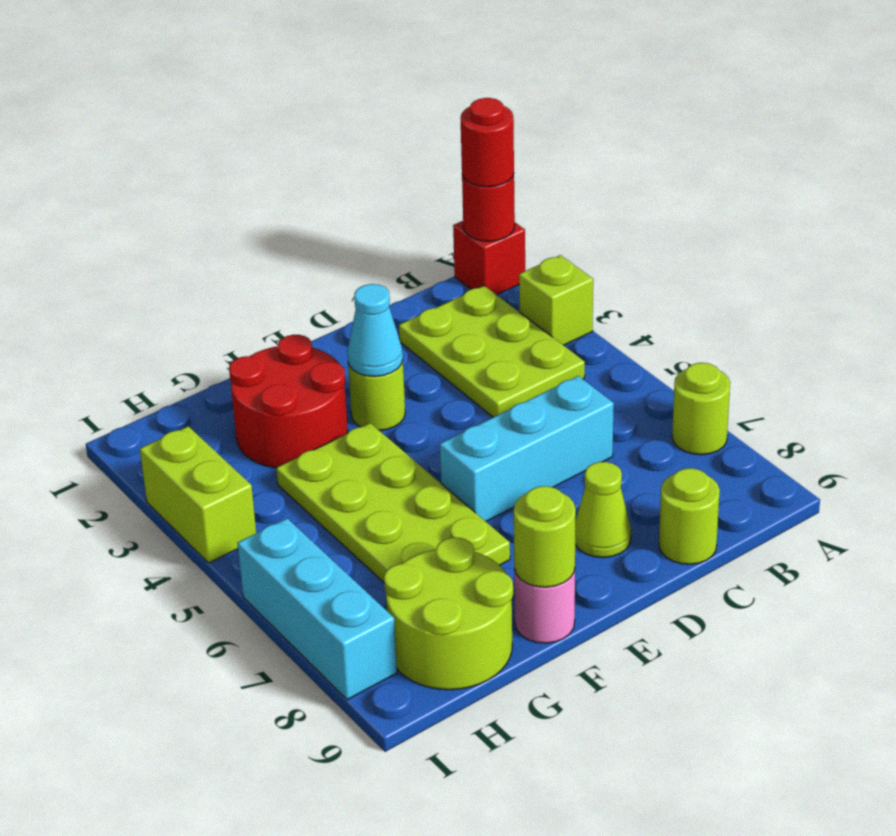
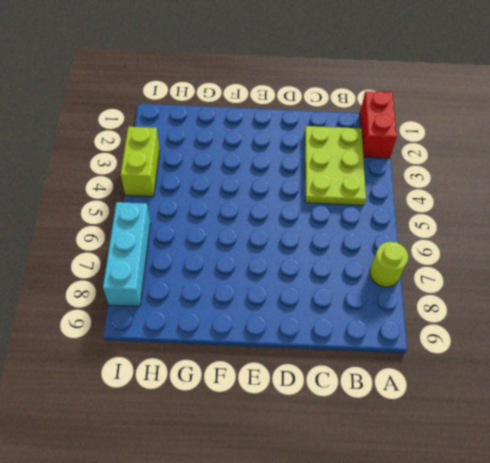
red 1x2 brick [360,91,397,158] -> red 1x1 brick [453,221,525,295]
none -> lime 1x1 brick [519,255,593,345]
none -> cyan 1x3 brick [440,376,614,521]
none -> lime 1x1 round brick [659,468,720,564]

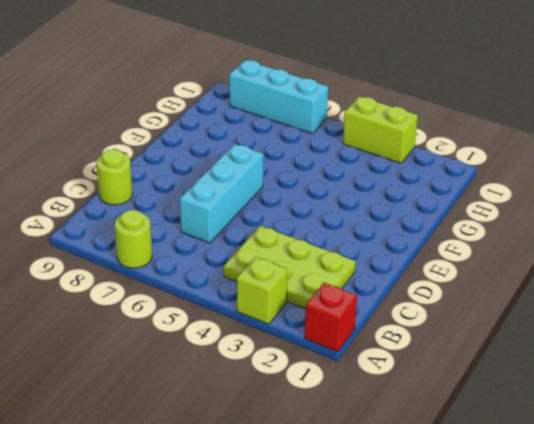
none -> lime 1x1 cone [575,462,631,558]
none -> lime 1x1 round brick [348,361,405,431]
none -> red 2x2 round brick [229,335,348,468]

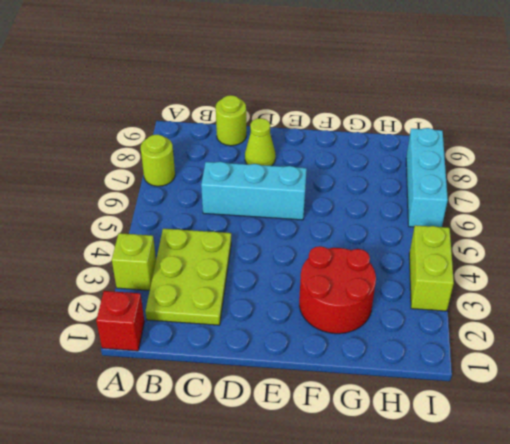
none -> lime 1x1 round brick [348,361,405,431]
none -> lime 2x4 plate [276,423,510,582]
none -> pink 1x1 round brick [514,569,575,643]

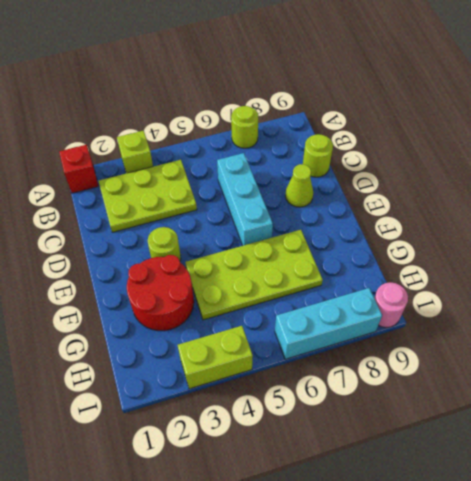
pink 1x1 round brick [374,282,408,328] -> pink 1x1 round brick moved to [514,569,575,643]
none -> lime 2x2 round brick [384,537,513,690]
none -> red 1x1 round brick [462,174,515,241]
none -> cyan 1x1 cone [347,284,403,377]

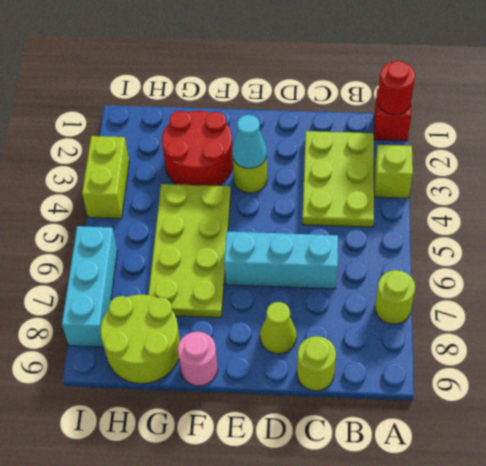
none -> lime 1x1 round brick [514,486,576,587]
none -> red 1x1 round brick [461,98,514,187]

